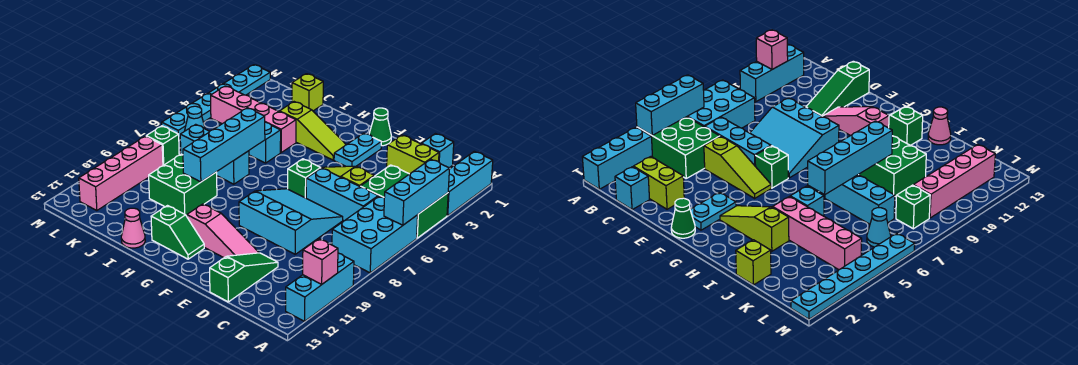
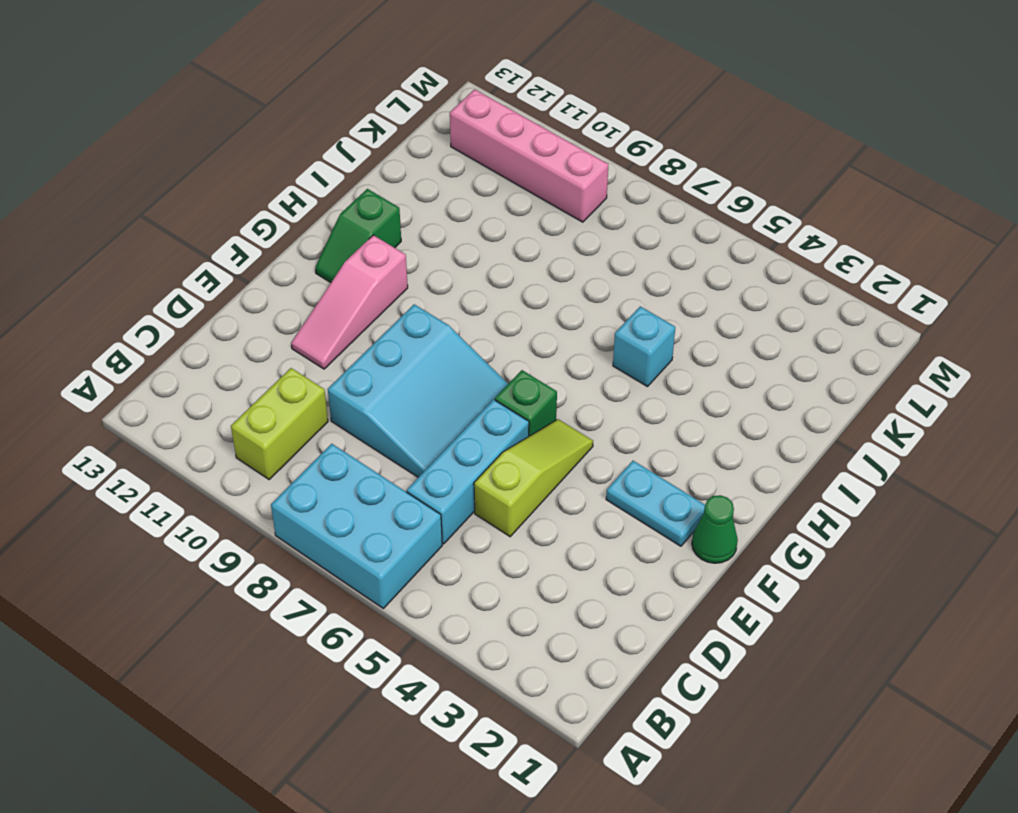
lime 1x2 brick [231,368,328,479] -> lime 1x2 brick moved to [387,135,439,174]
none -> cyan 1x3 brick [447,151,493,216]
none -> green 2x3 brick [360,165,448,238]
none -> cyan 1x3 brick [286,253,354,321]

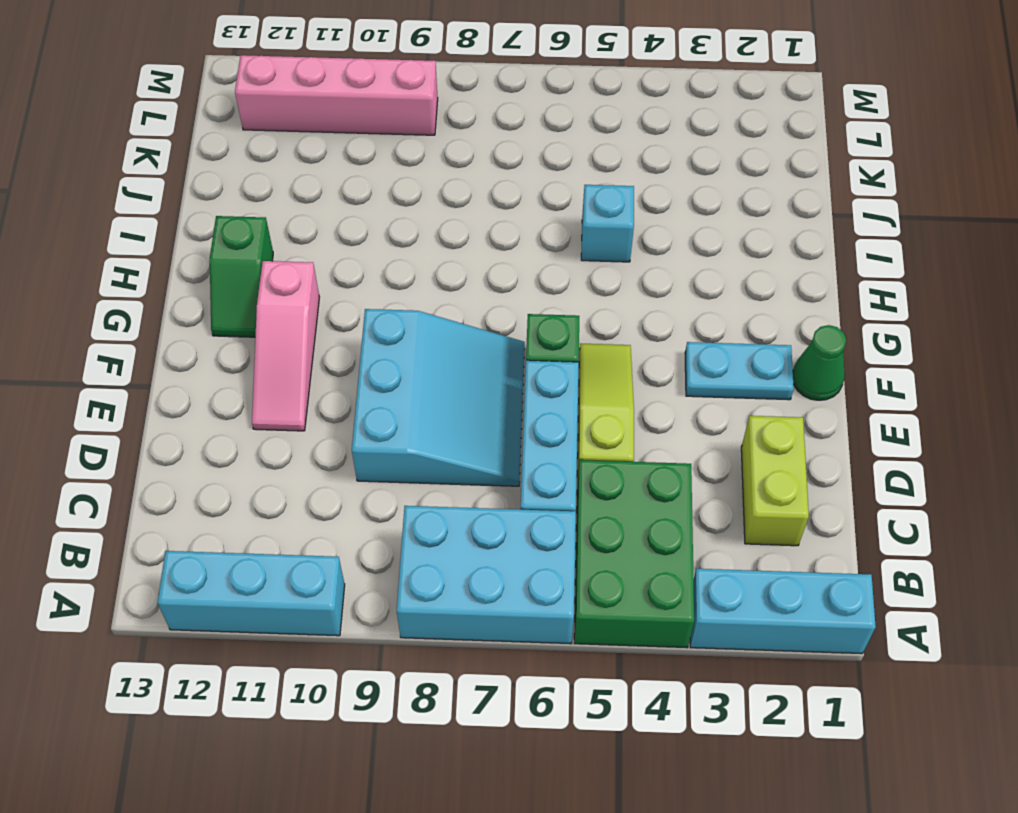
none -> cyan 1x1 brick [421,134,454,168]
none -> green 1x3 slope [210,253,278,302]
none -> lime 1x3 slope [279,102,346,160]

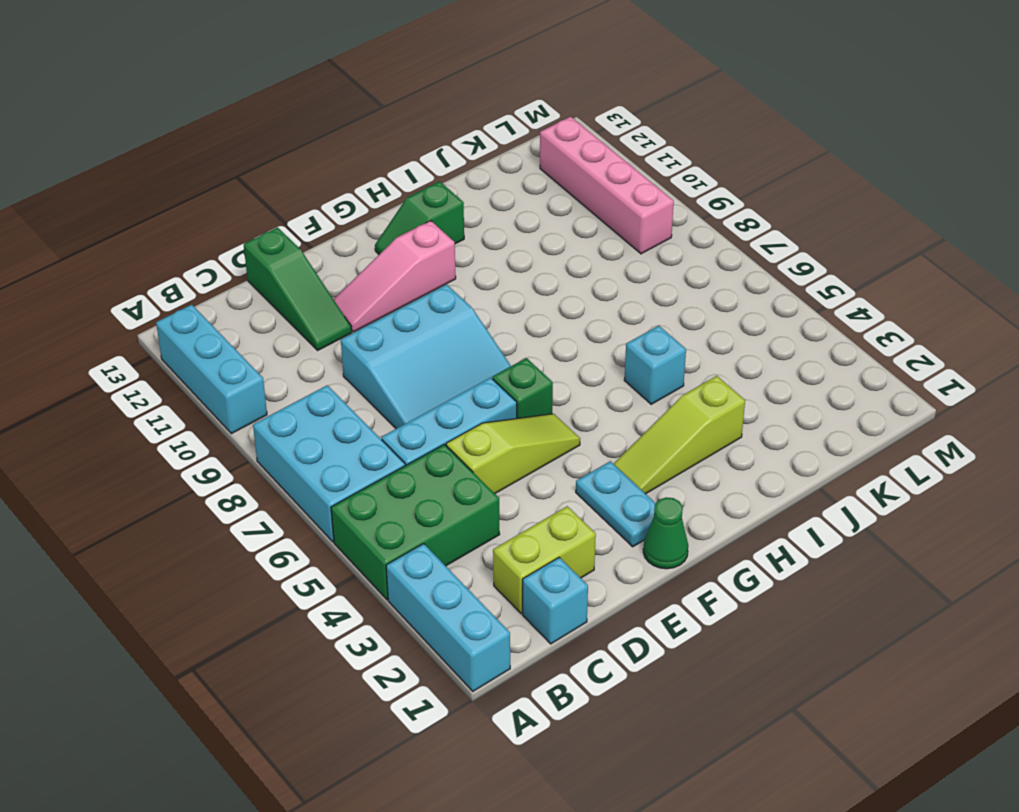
none -> pink 1x4 brick [211,86,296,152]
none -> cyan 1x3 brick [180,124,249,184]
none -> green 2x2 brick [149,154,217,216]

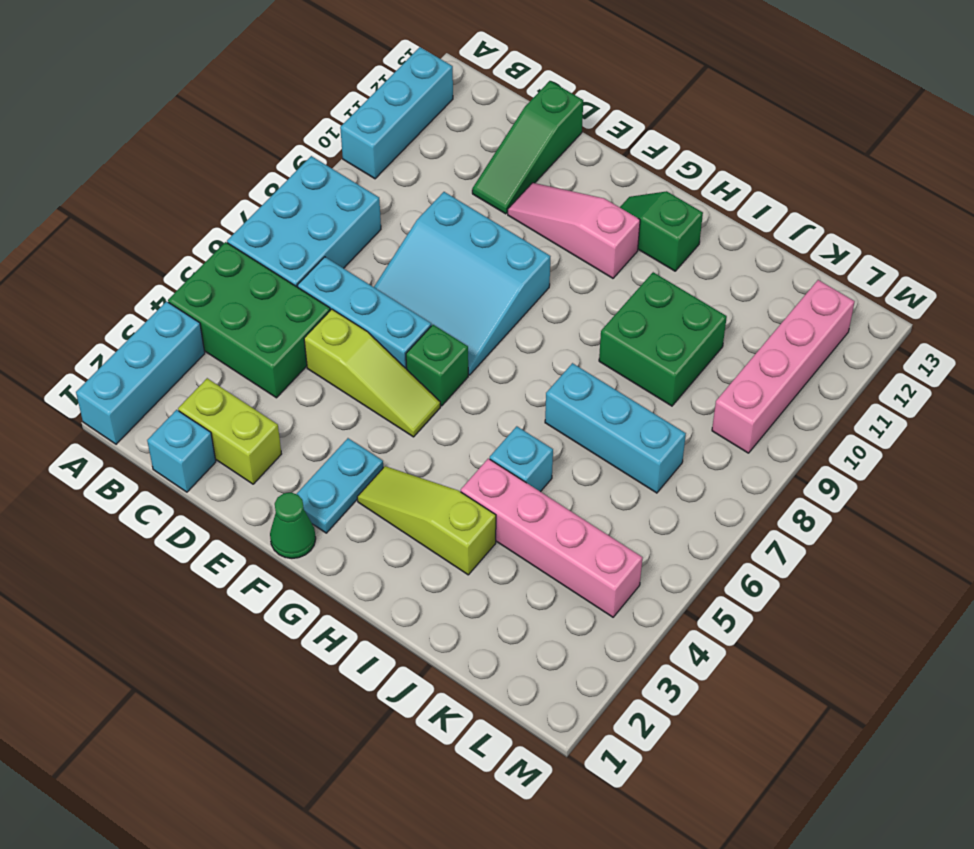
none -> pink 1x1 cone [121,208,145,248]
none -> lime 1x1 brick [292,74,323,111]
none -> cyan 1x1 cone [185,106,205,131]

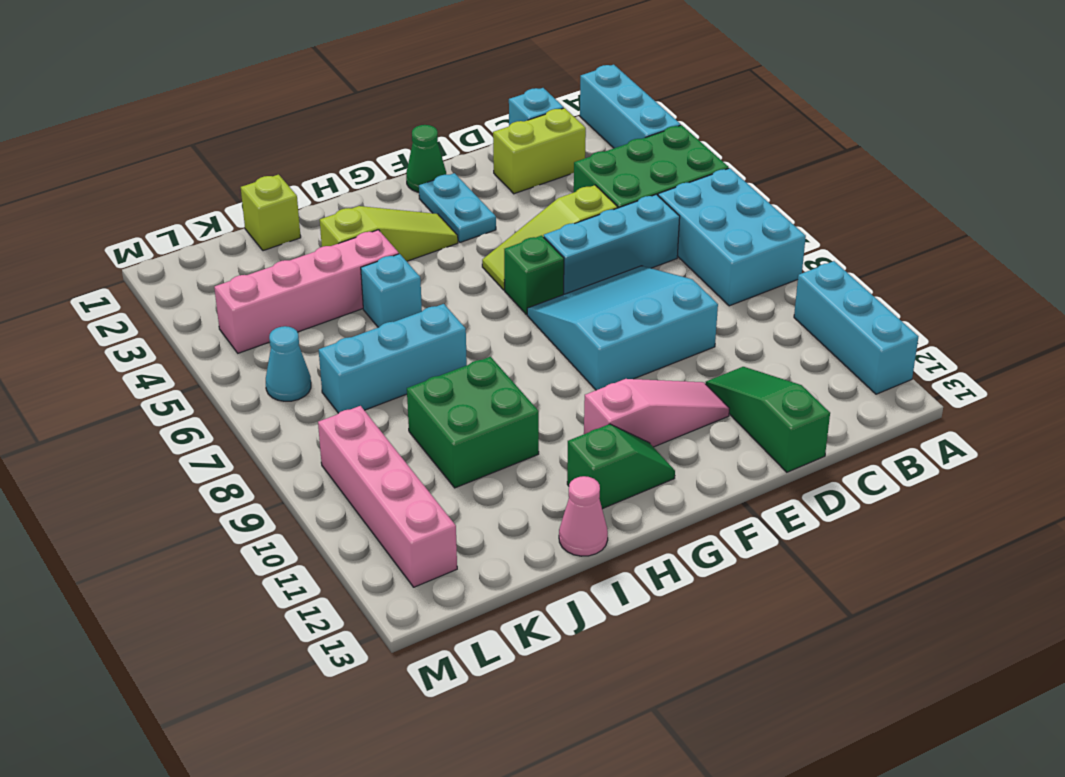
none -> green 1x1 brick [146,126,179,165]
none -> cyan 1x6 plate [162,65,270,137]
none -> cyan 1x3 brick [384,159,450,225]

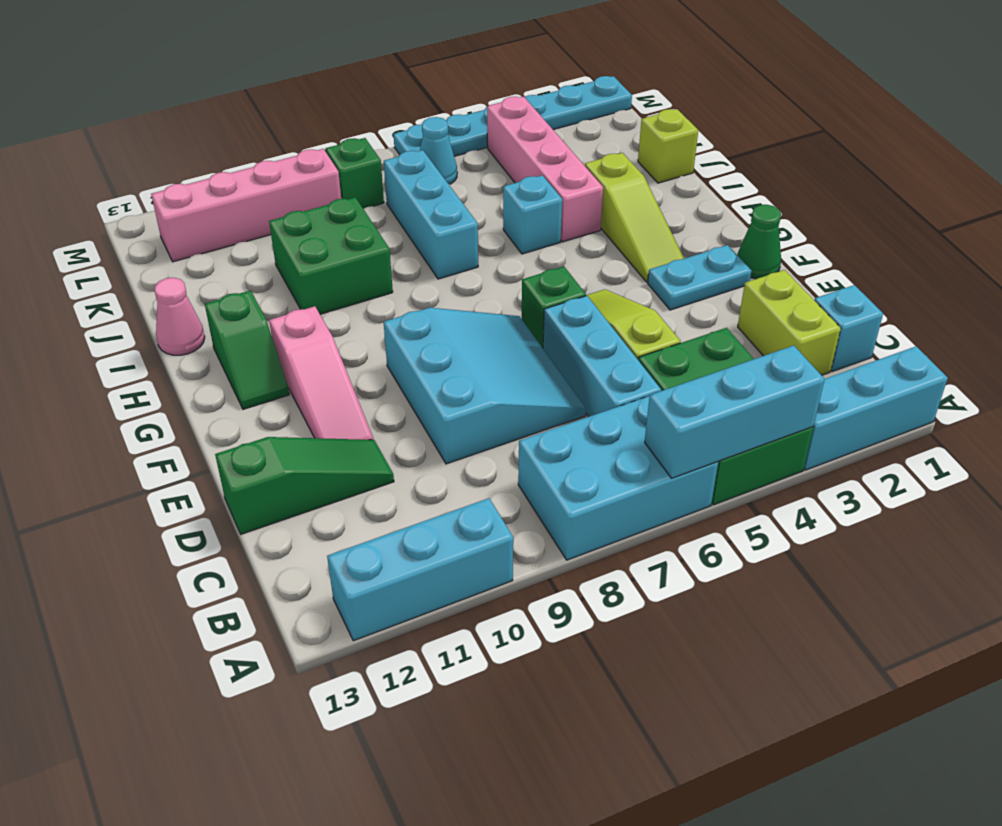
none -> pink 1x1 brick [303,239,338,284]
none -> cyan 1x4 brick [183,108,265,182]

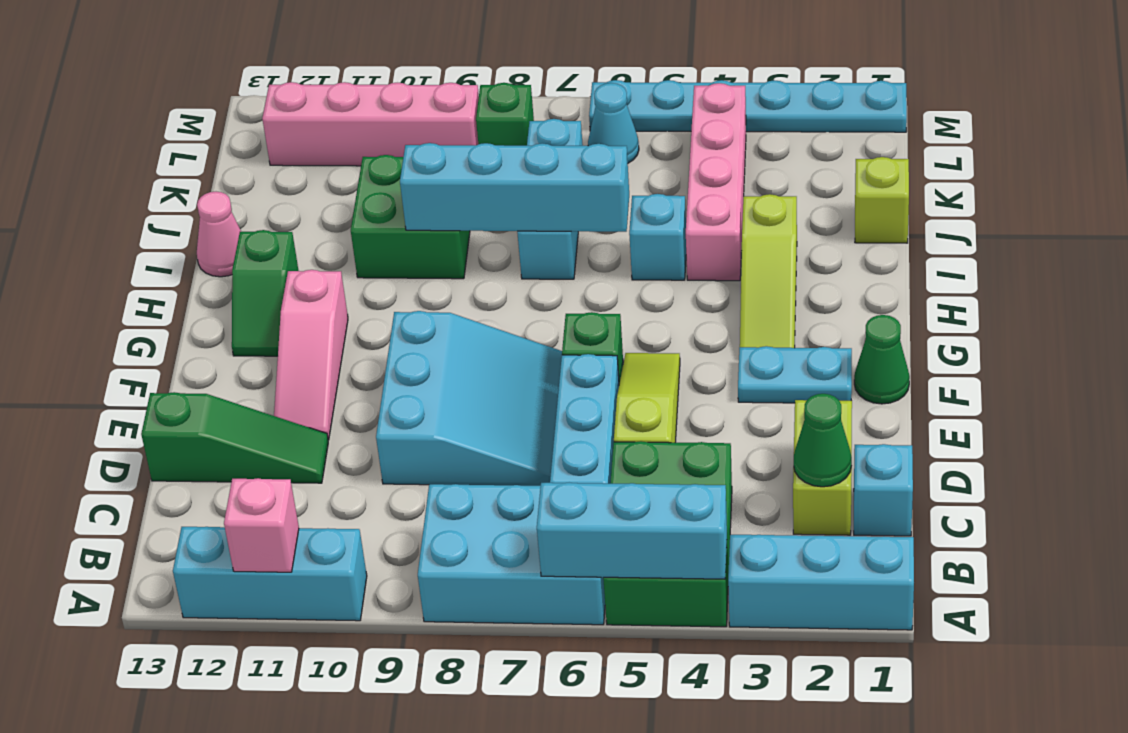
green 1x1 cone [794,394,852,487] -> none

